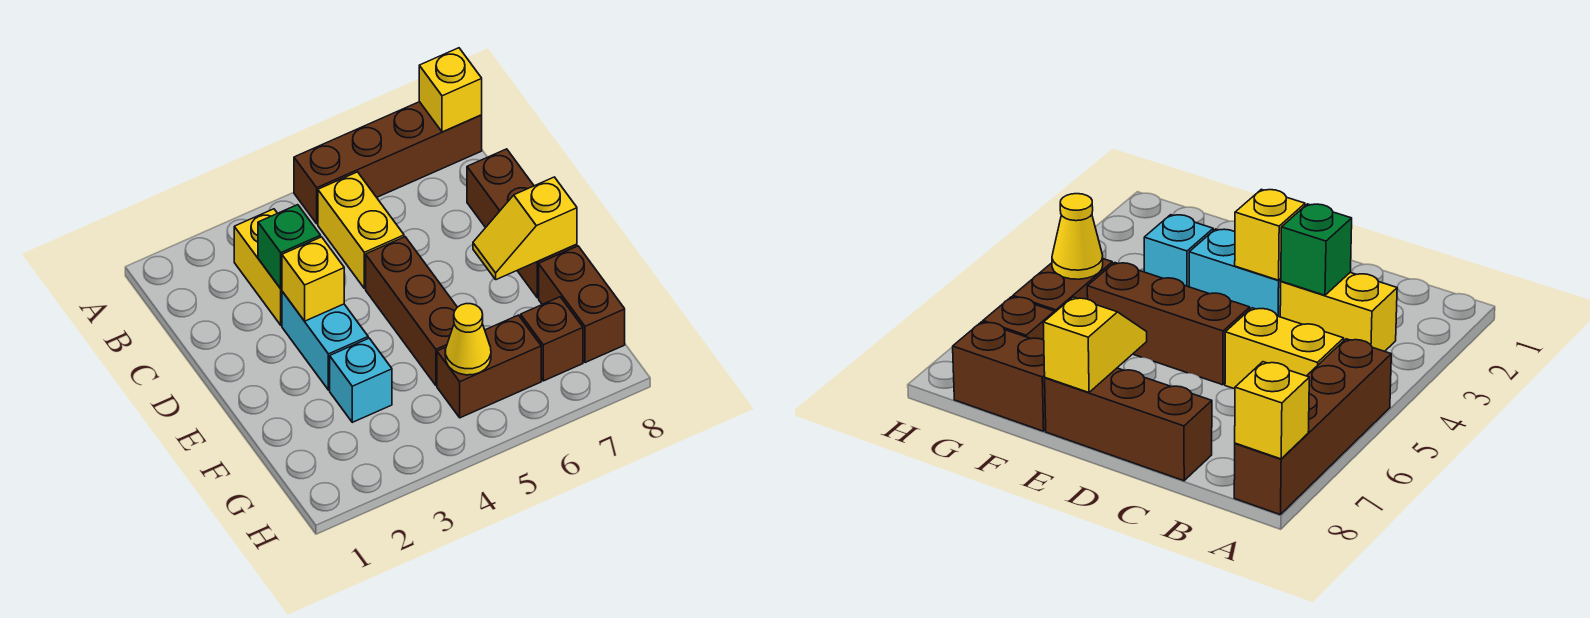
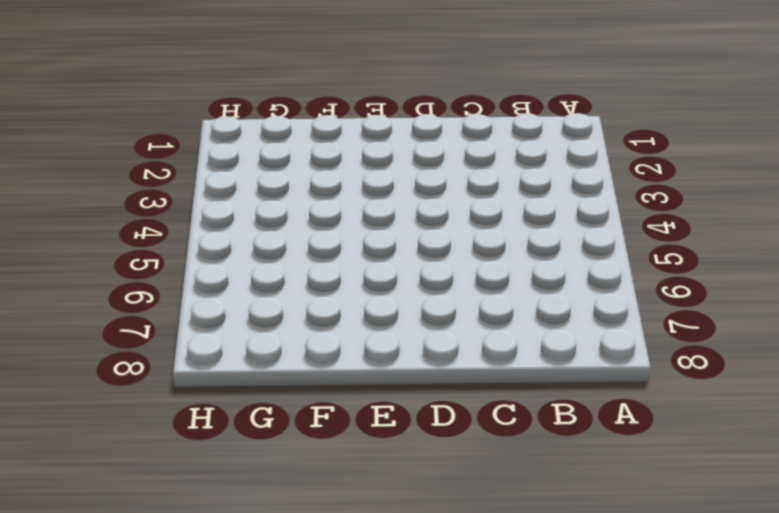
none -> brown 1x4 brick [294,102,482,224]
none -> yellow 1x2 brick [234,209,282,325]
none -> yellow 1x2 brick [318,172,404,289]

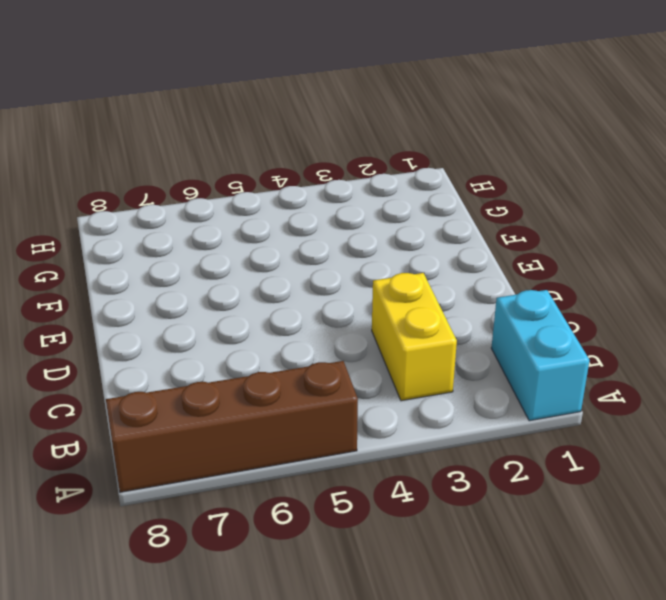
cyan 1x2 brick [491,290,590,421] -> cyan 1x2 brick moved to [282,291,368,390]
none -> yellow 1x2 brick [318,172,404,289]
none -> brown 1x3 brick [467,149,577,298]
none -> brown 1x3 brick [366,237,457,385]

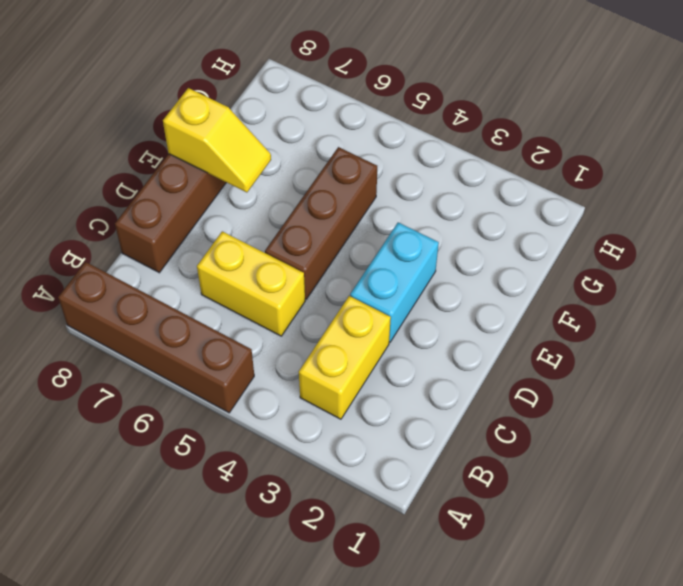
yellow 1x2 brick [197,231,305,336] -> yellow 1x2 brick turned to [318,172,404,289]
none -> cyan 1x1 brick [330,338,392,422]
none -> brown 1x2 brick [539,246,625,363]
none -> brown 1x2 brick [437,315,541,418]

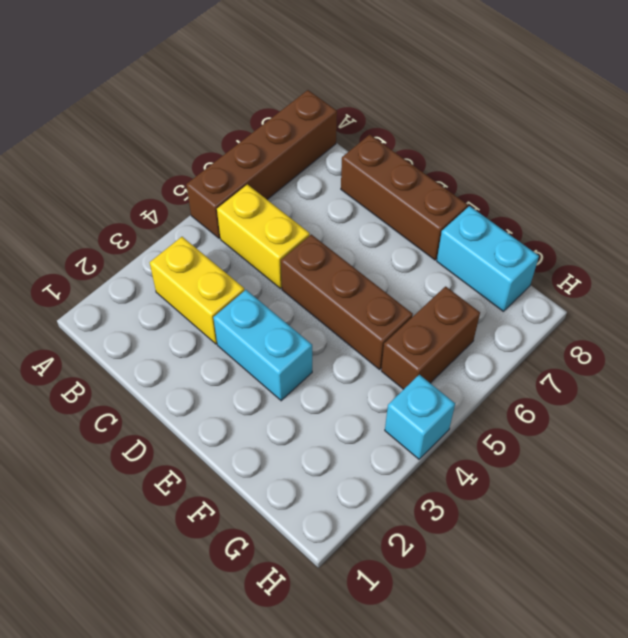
cyan 1x2 brick [437,206,539,312] -> brown 1x2 brick [539,246,625,363]
cyan 1x1 brick [385,375,455,459] -> cyan 1x1 brick moved to [330,338,392,422]
none -> brown 1x1 brick [521,297,583,381]
none -> yellow 1x1 brick [419,48,482,132]
none -> green 1x1 brick [258,205,321,289]

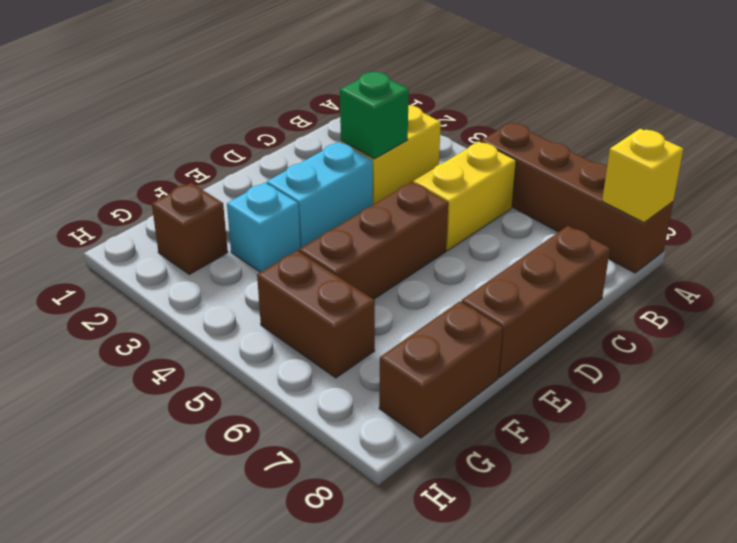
brown 1x1 brick [152,183,228,274] -> brown 1x1 brick moved to [521,297,583,381]
none -> yellow 1x1 brick [282,237,344,321]
none -> yellow 1x2 slope [473,177,577,280]
none -> yellow 1x1 cone [445,304,491,375]

